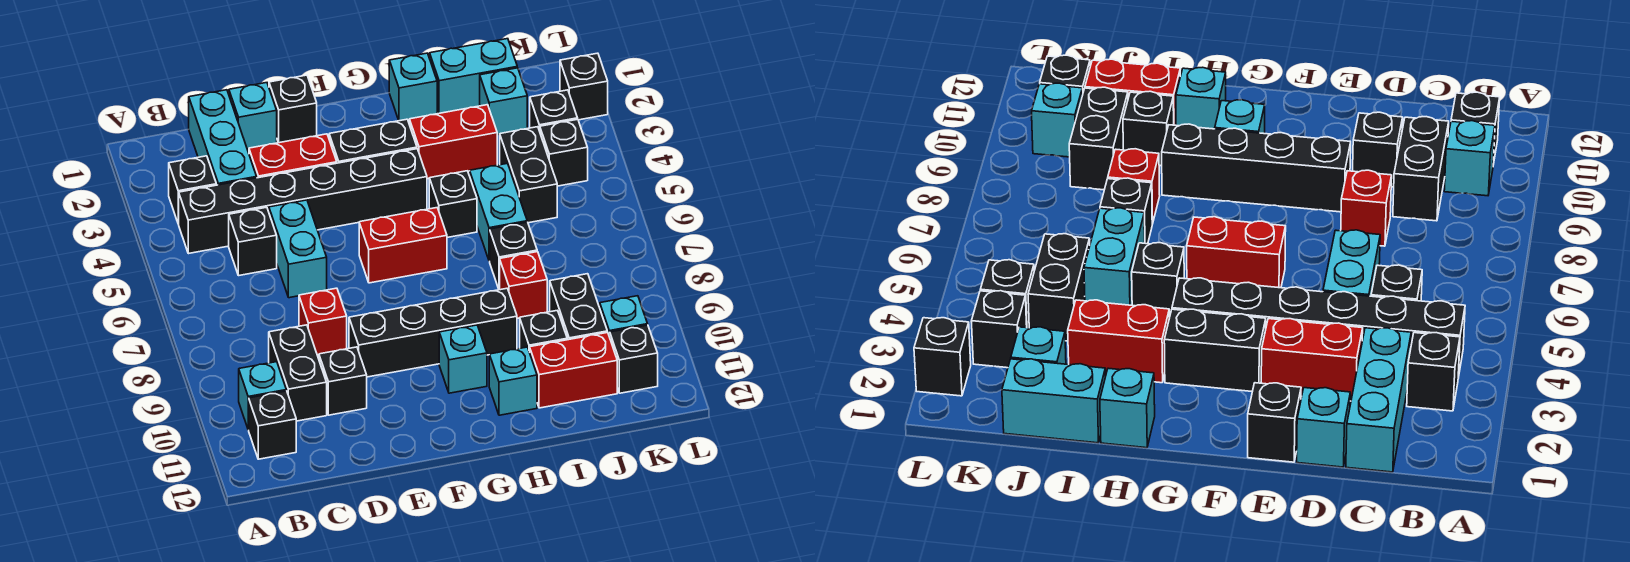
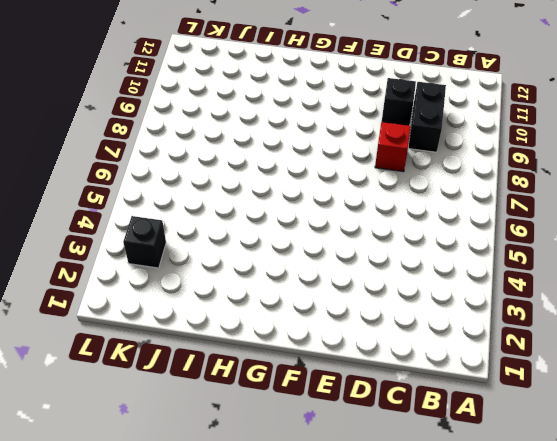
none -> black 1x1 brick [169,156,216,224]
none -> black 1x6 brick [179,149,427,254]
none -> cyan 1x1 brick [239,362,286,430]
none -> black 1x1 brick [249,391,296,459]

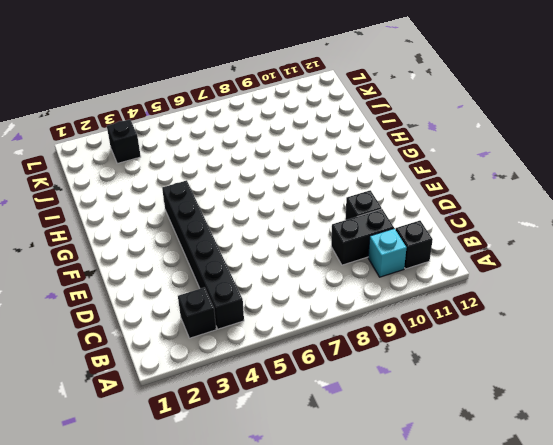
none -> cyan 1x3 brick [189,90,257,185]
none -> black 1x1 brick [229,207,277,276]
none -> cyan 1x1 brick [229,83,277,149]
none -> red 1x2 brick [249,134,337,178]

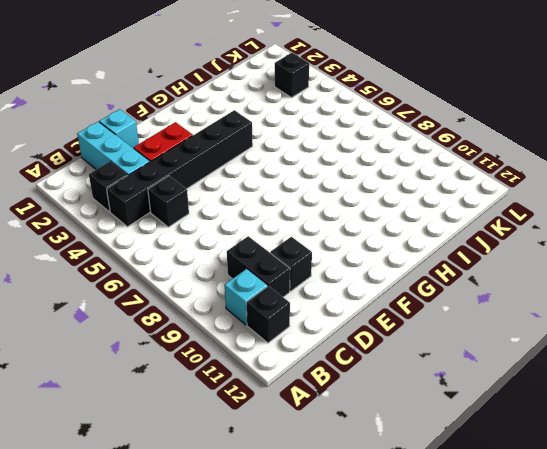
none -> cyan 1x2 brick [269,200,327,298]
none -> red 1x1 brick [299,288,347,355]
none -> black 1x1 brick [269,75,317,143]
none -> black 1x4 brick [349,288,517,377]

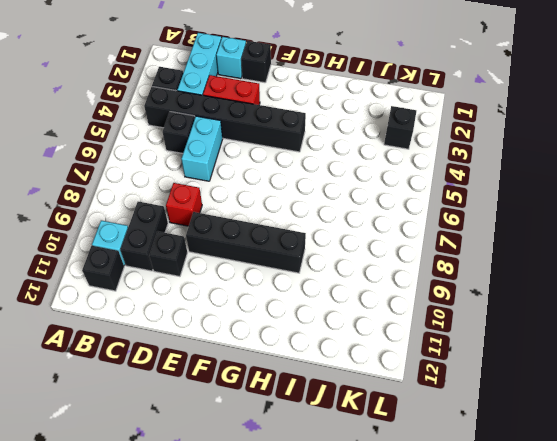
none -> black 1x2 brick [329,119,417,163]
none -> red 1x2 brick [359,208,447,283]
none -> cyan 1x1 brick [439,325,487,393]
none -> cyan 1x1 brick [389,53,437,121]

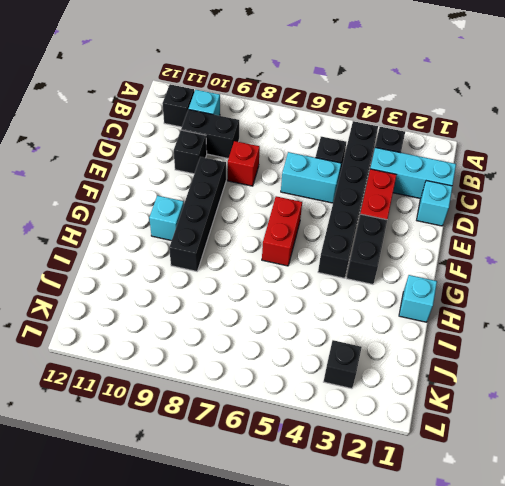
none -> black 1x1 brick [269,75,317,143]
none -> red 1x2 brick [409,105,497,179]
none -> black 1x1 brick [429,171,477,238]
none -> cyan 1x1 brick [489,347,537,415]

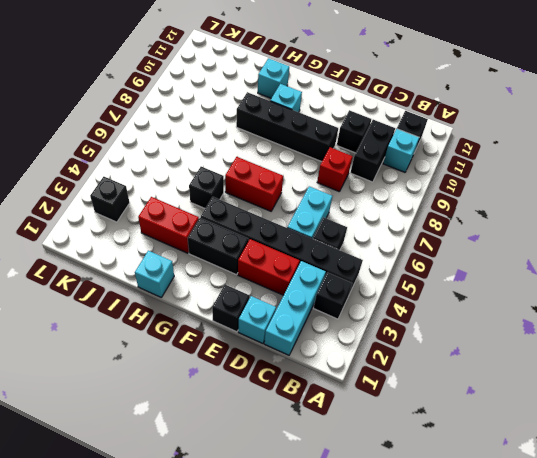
none -> cyan 1x2 brick [430,39,517,113]
none -> cyan 1x2 brick [470,163,527,261]
none -> black 1x1 brick [490,222,537,290]
none -> red 1x1 brick [500,252,547,318]

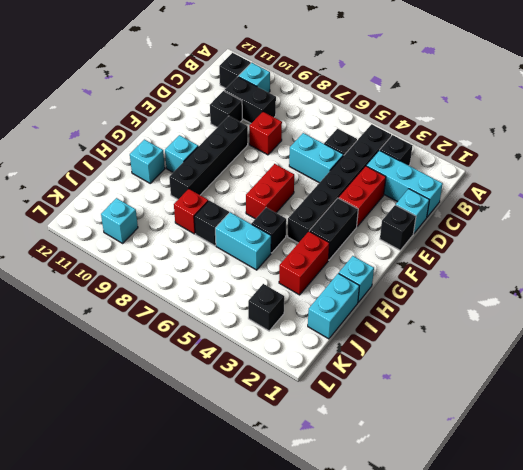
none -> black 1x1 brick [520,310,567,352]
none -> red 1x2 brick [530,332,617,408]
none -> cyan 1x1 brick [480,68,527,135]
none -> black 1x2 brick [500,127,557,223]

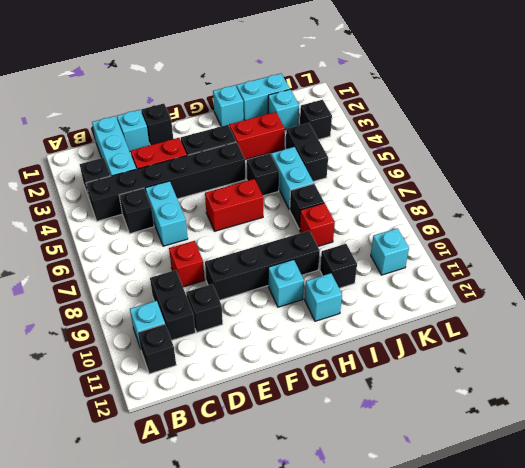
none -> red 1x2 brick [530,332,617,408]
none -> black 1x2 brick [550,274,607,340]
none -> black 1x1 brick [540,119,588,186]
none -> black 1x1 brick [610,325,658,393]

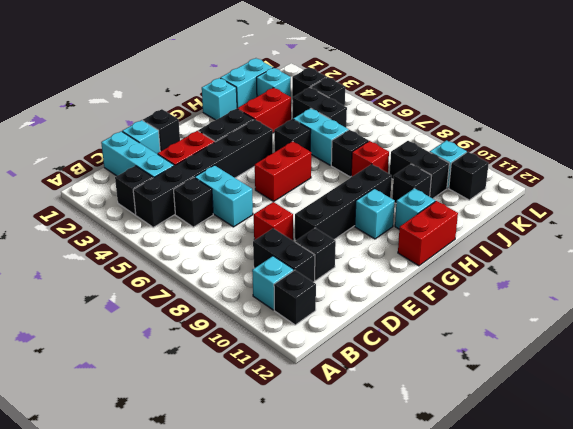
red 1x2 brick [398,201,458,266] -> red 1x2 brick moved to [530,332,617,408]
none -> black 1x1 brick [560,53,608,120]

